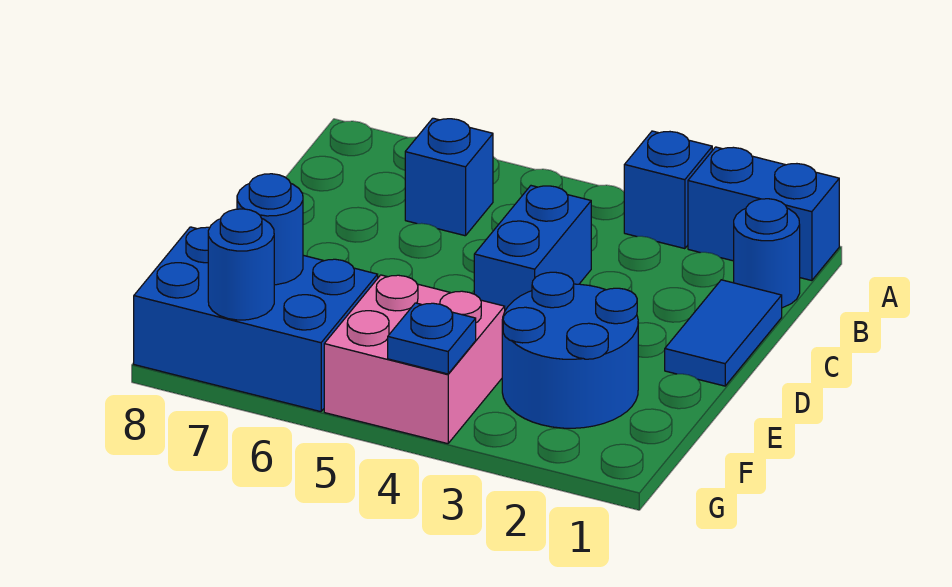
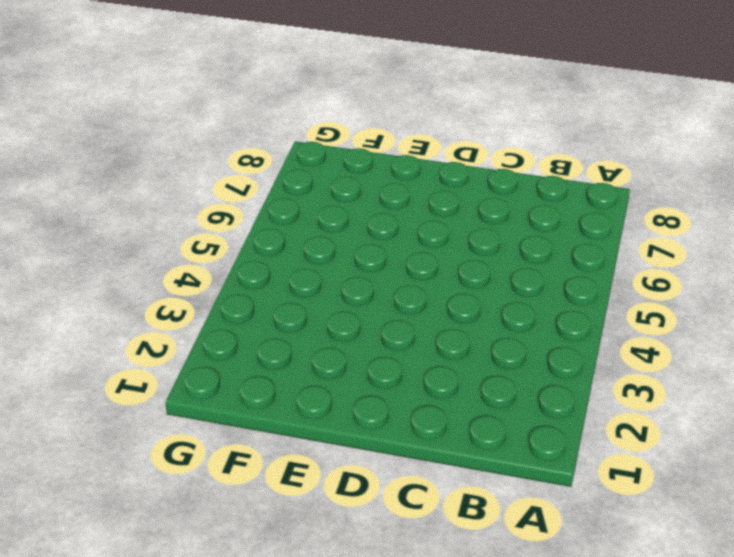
none -> blue 1x2 brick [688,147,839,281]
none -> blue 1x1 brick [624,131,712,249]
none -> blue 1x1 round brick [734,199,800,308]

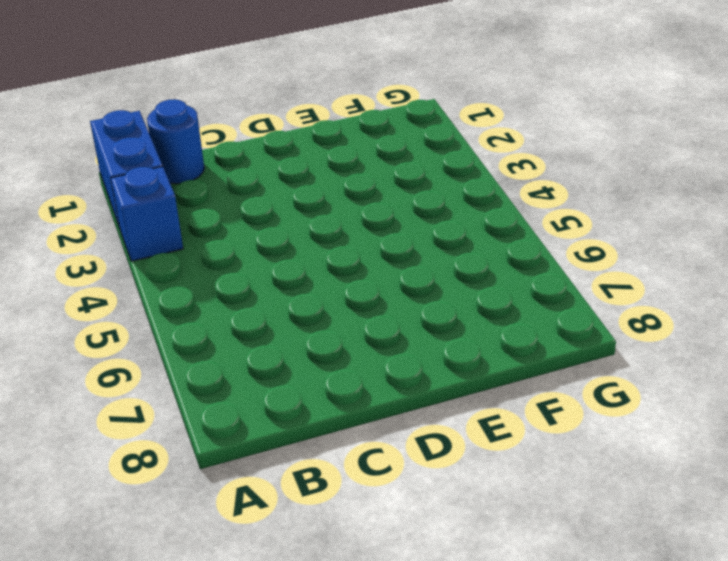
none -> blue 1x1 brick [405,118,493,236]
none -> blue 1x2 tile [665,280,782,386]
none -> blue 1x2 brick [474,186,591,310]

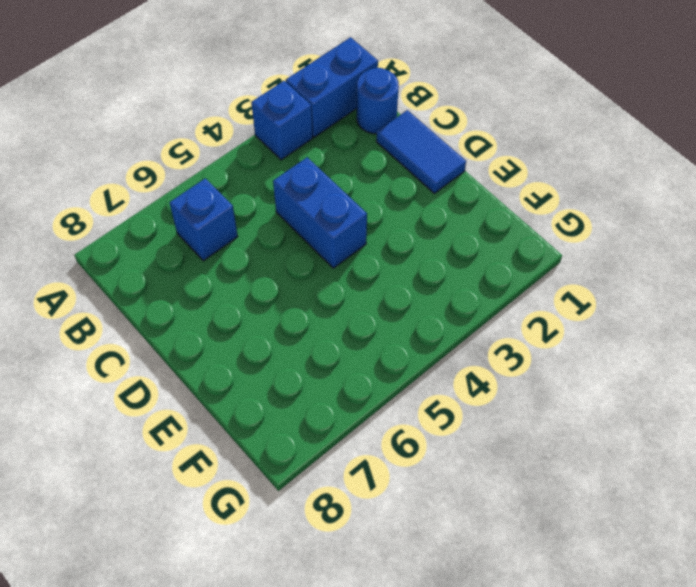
none -> blue 2x2 round brick [502,272,638,428]
none -> pink 2x2 brick [324,275,505,444]
none -> blue 2x3 brick [134,227,378,412]

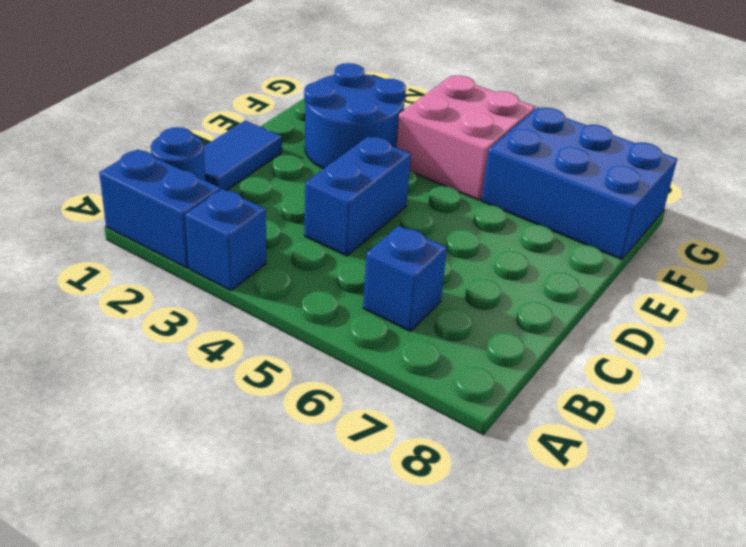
none -> blue 1x1 round brick [237,174,303,285]
none -> blue 1x1 plate [388,303,476,374]
none -> blue 1x1 round brick [208,209,274,320]

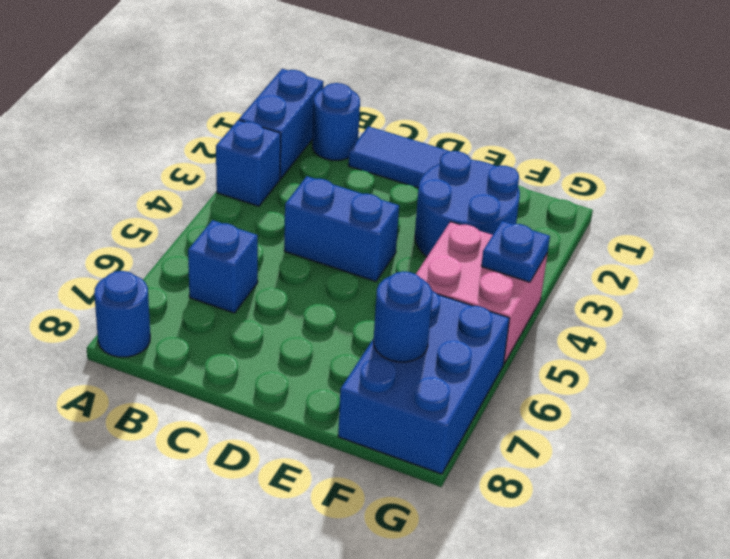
blue 1x1 round brick [94,271,150,357] -> blue 1x1 round brick moved to [208,209,274,320]

